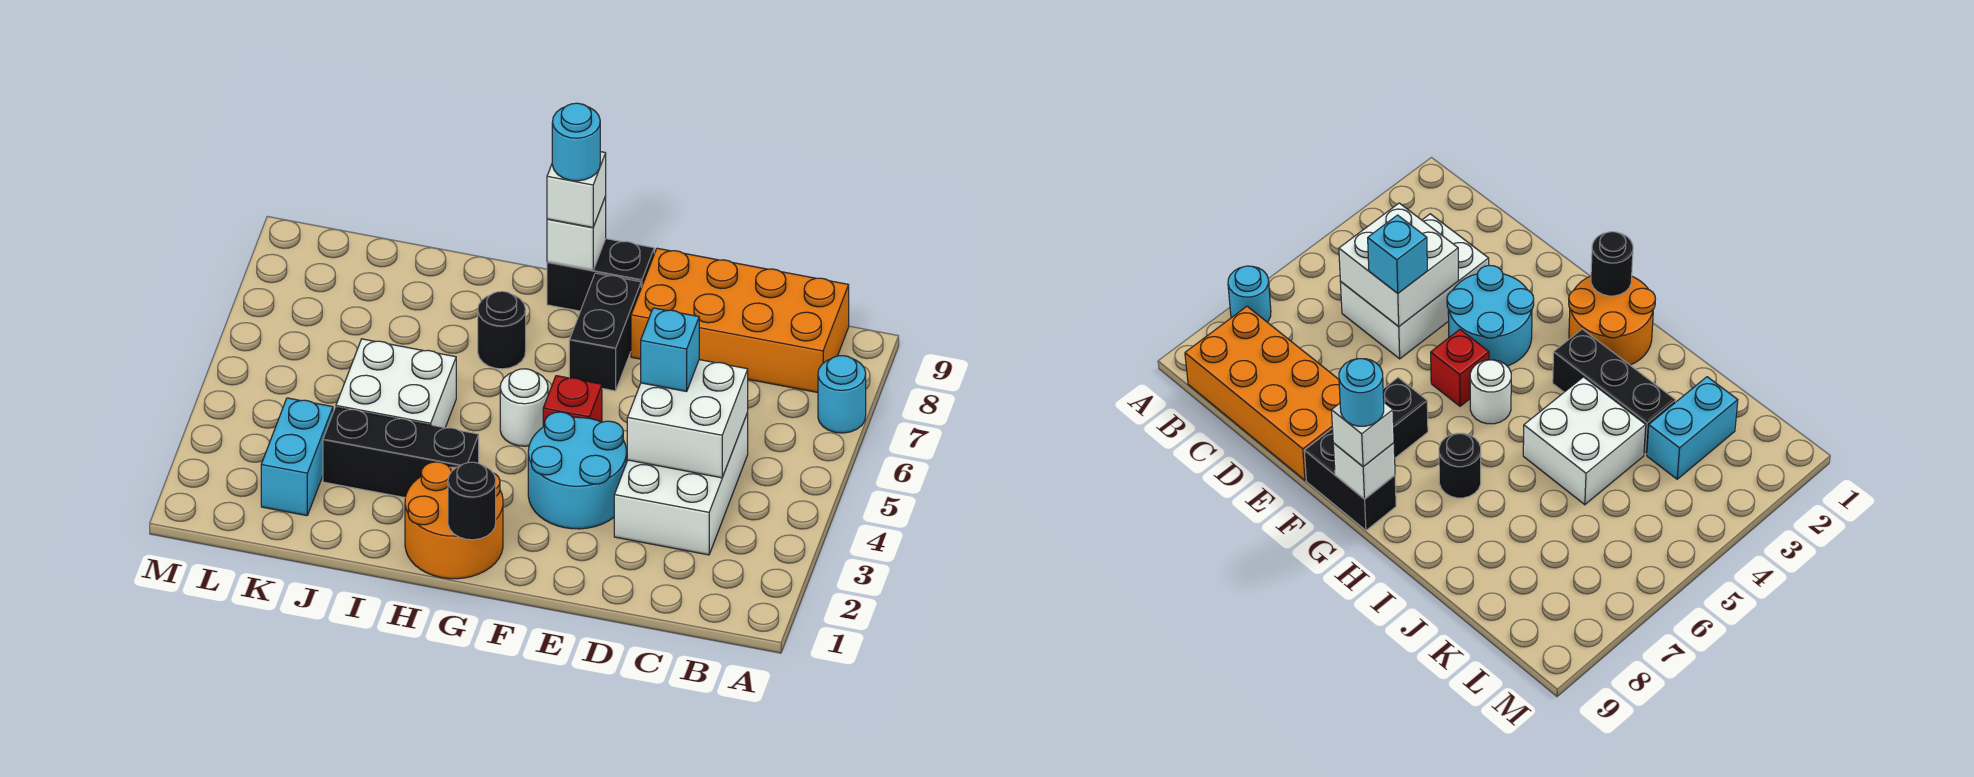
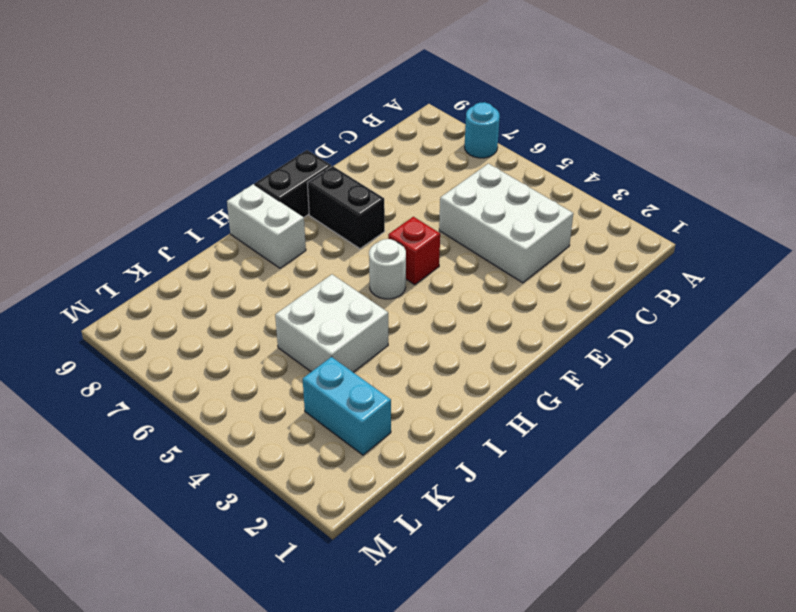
white 1x2 brick [227,184,306,268] -> none
none -> orange 2x4 brick [631,248,849,393]
none -> cyan 2x2 round brick [528,412,626,529]
none -> orange 2x2 round brick [405,462,503,579]

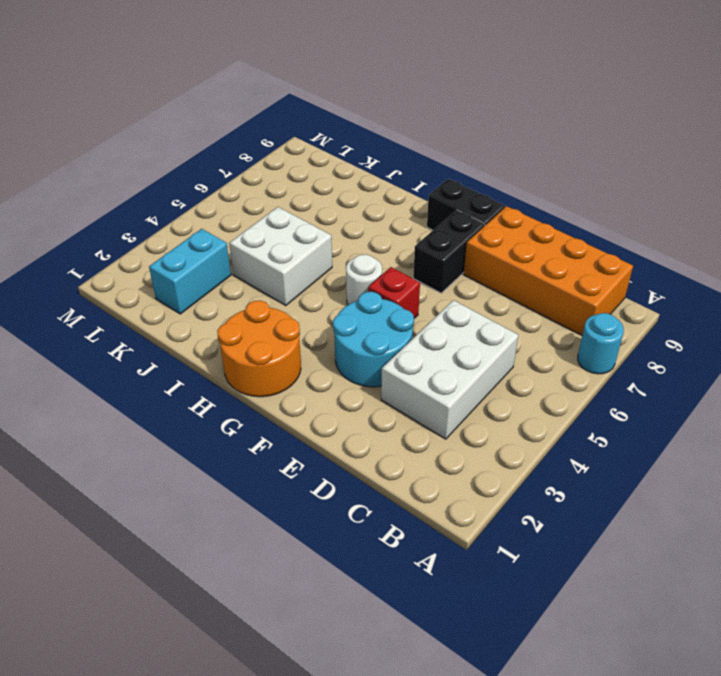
none -> black 1x3 brick [323,407,479,497]
none -> black 1x1 round brick [478,291,526,369]
none -> white 2x2 brick [627,360,748,478]

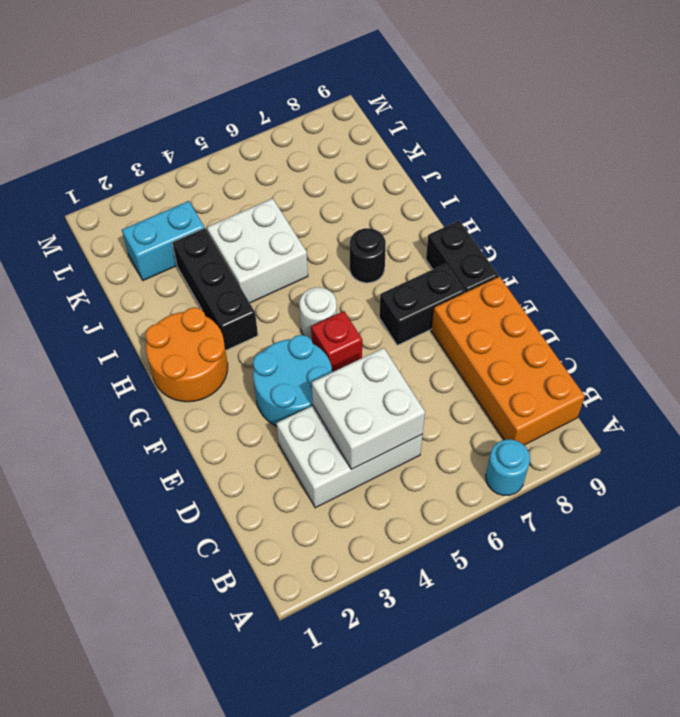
none -> black 1x1 round brick [448,462,496,540]
none -> white 1x1 brick [547,197,606,270]
none -> cyan 1x1 brick [641,308,699,392]

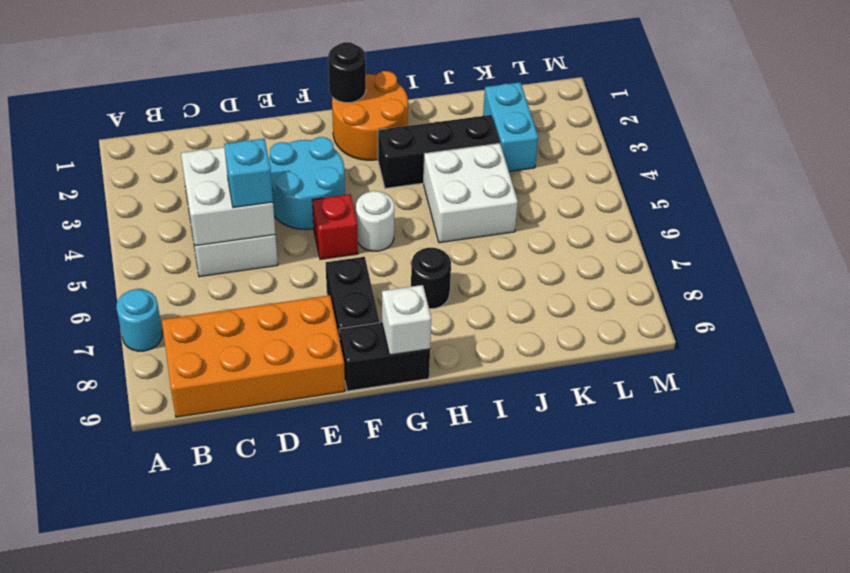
none -> white 1x1 brick [547,152,606,227]
none -> cyan 1x1 round brick [552,103,600,181]

